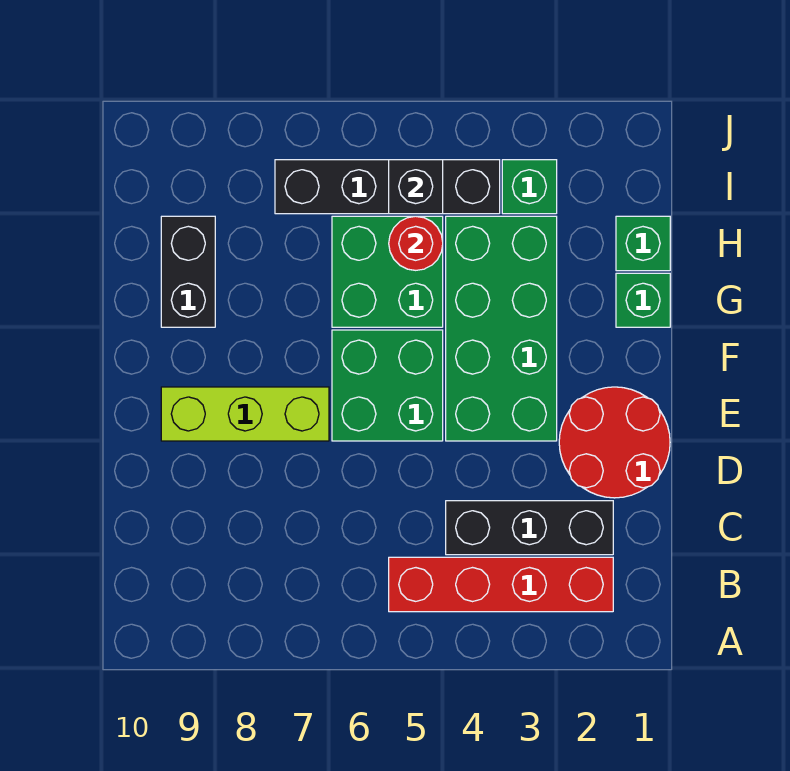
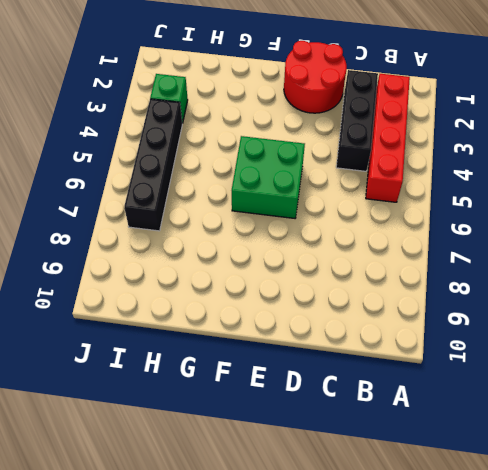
none -> green 2x4 brick [446,216,557,441]
none -> lime 1x3 brick [161,387,329,441]
none -> green 1x1 brick [616,273,670,327]

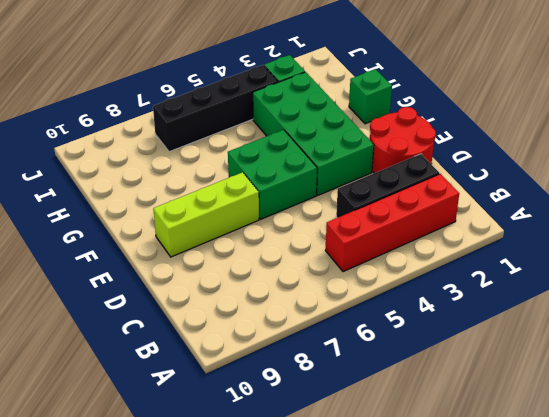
none -> green 2x2 brick [332,216,443,327]
none -> black 1x2 brick [161,216,215,327]
none -> green 1x1 brick [616,216,670,271]

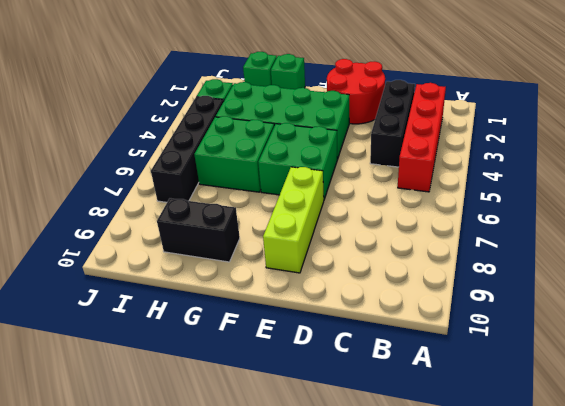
none -> red 1x1 round brick [389,216,443,270]
none -> black 1x1 brick [389,160,443,214]

